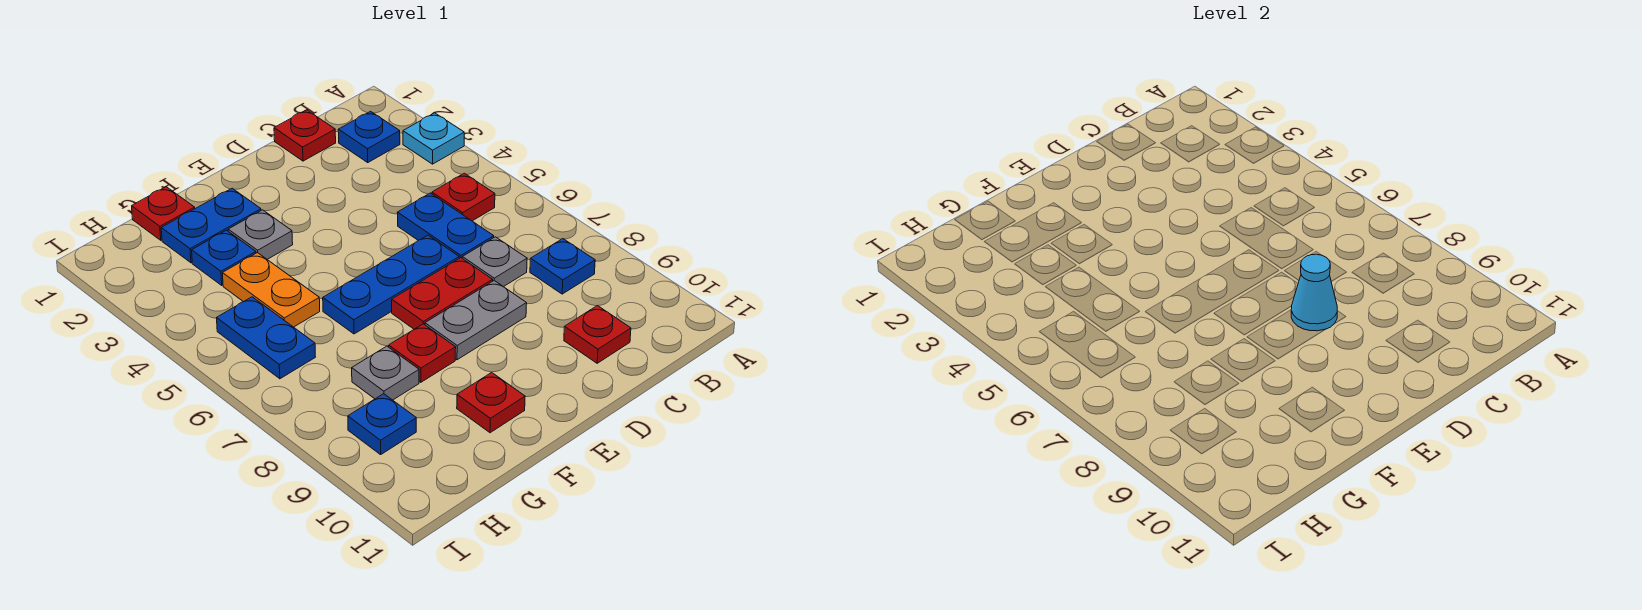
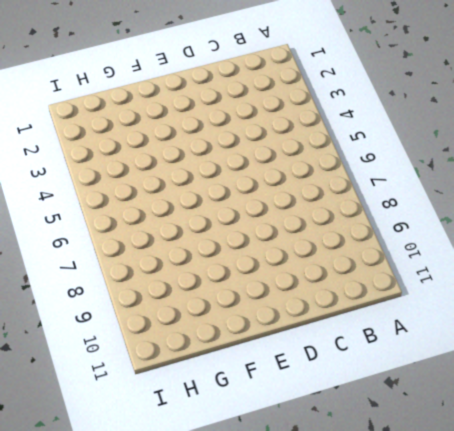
none -> cyan 1x1 plate [403,113,464,164]
none -> blue 1x1 plate [338,111,400,162]
none -> red 1x1 plate [432,173,495,221]

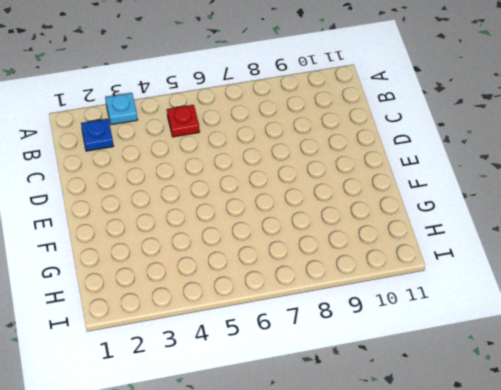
none -> blue 1x1 plate [530,239,595,294]
none -> red 1x1 plate [274,110,336,161]
none -> blue 1x2 plate [397,193,494,258]

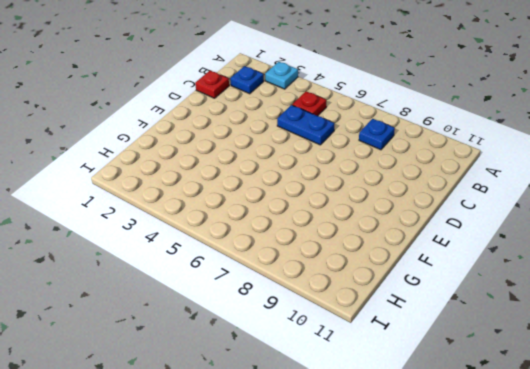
none -> grey 1x1 plate [462,237,527,287]
none -> red 1x1 plate [564,306,631,363]
none -> blue 1x3 plate [323,235,459,334]

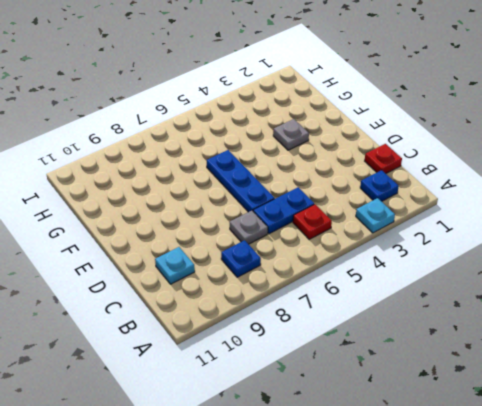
cyan 1x1 plate [155,247,195,284] -> red 1x1 plate [564,306,631,363]
none -> red 1x2 plate [392,258,493,329]
none -> grey 1x2 plate [425,281,527,360]
none -> blue 1x2 plate [161,188,261,263]

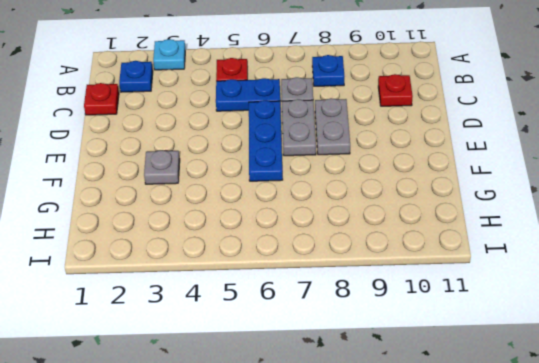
grey 1x2 plate [282,99,316,156] -> red 1x2 plate [392,258,493,329]
none -> blue 1x2 plate [161,188,261,263]
none -> red 1x1 plate [389,324,456,382]
none -> red 1x1 plate [457,373,525,433]

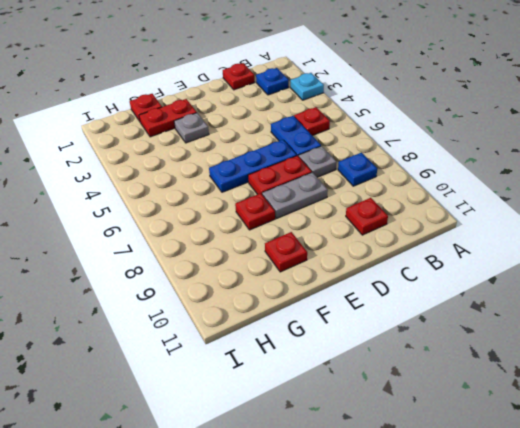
red 1x2 plate [139,99,197,137] -> blue 1x2 plate [161,188,261,263]
none -> blue 1x1 plate [192,230,256,285]
none -> orange 1x2 plate [223,253,320,327]
none -> grey 1x1 plate [352,346,419,400]

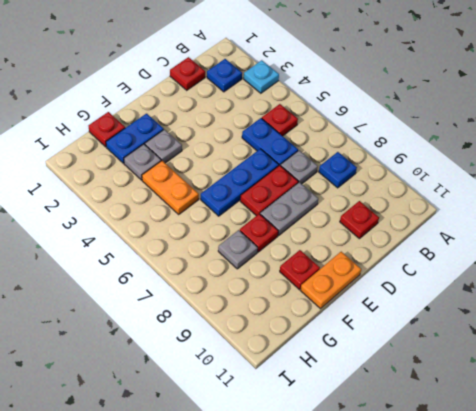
orange 1x2 plate [300,252,361,309] -> none
grey 1x1 plate [124,144,161,180] -> blue 1x1 plate [192,230,256,285]
none -> blue 1x2 plate [217,297,315,379]
none -> blue 1x1 plate [348,394,416,455]
none -> cyan 1x1 cone [1291,254,1337,331]

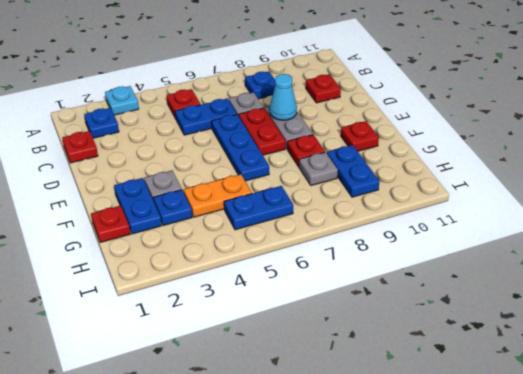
blue 1x2 plate [327,145,380,197] -> blue 1x1 plate [348,394,416,455]

